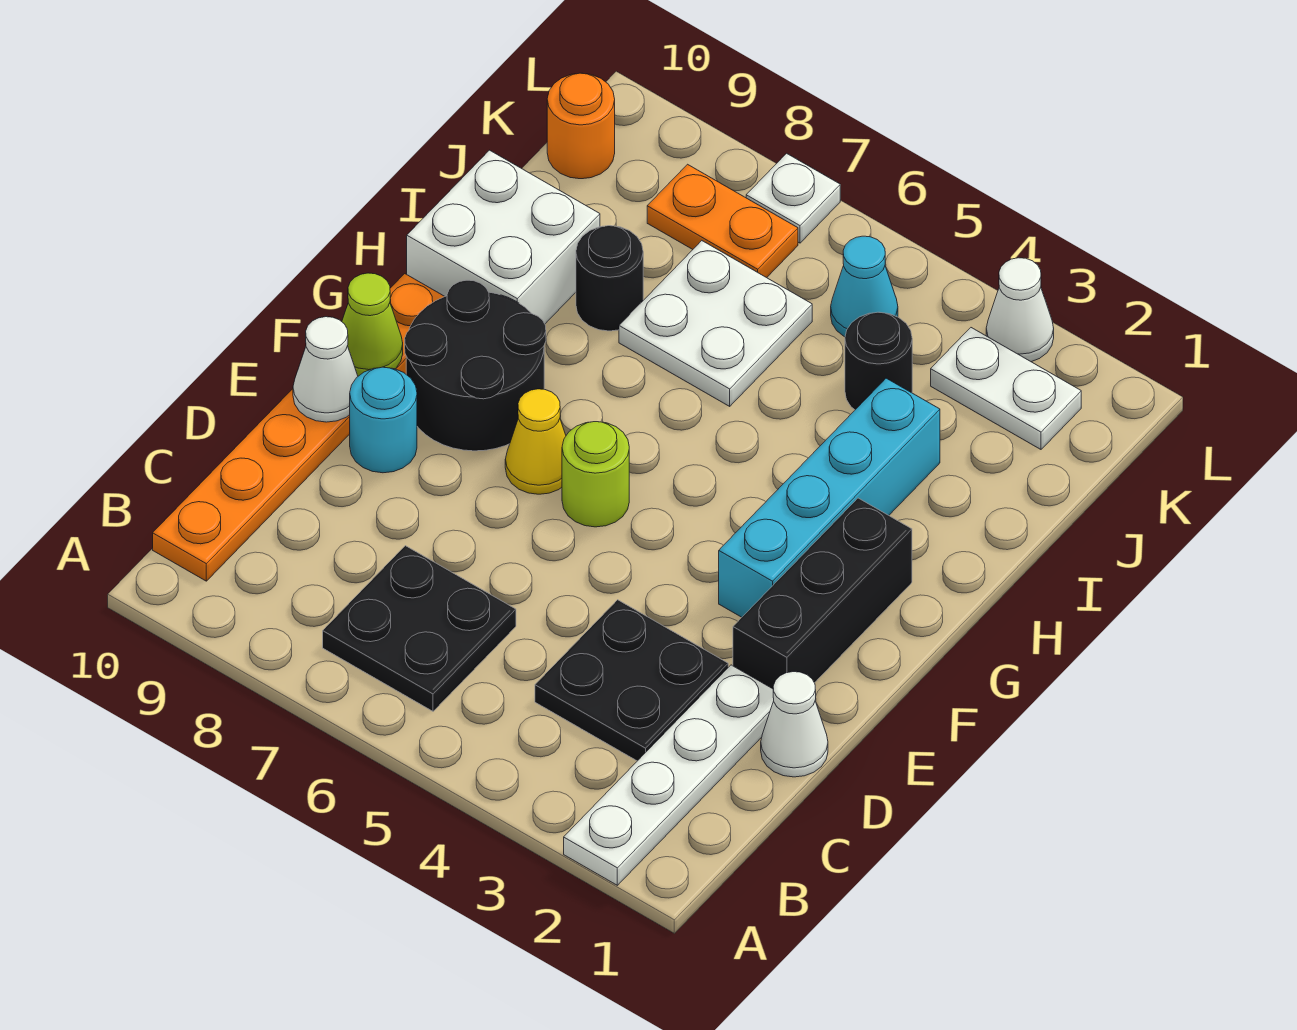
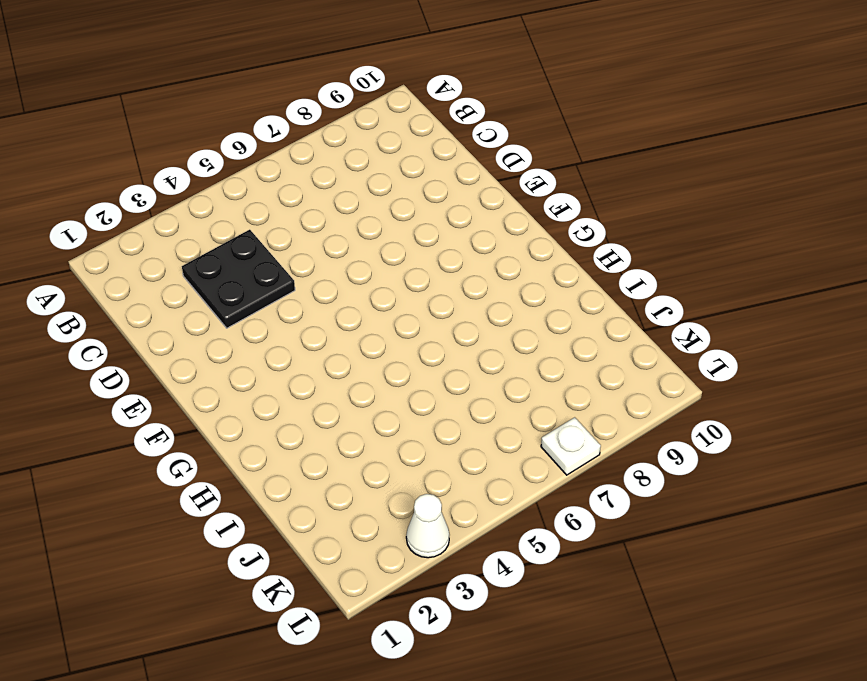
none -> white 1x4 plate [564,665,774,885]
none -> black 2x2 plate [323,546,516,711]
none -> orange 1x6 plate [153,274,445,581]

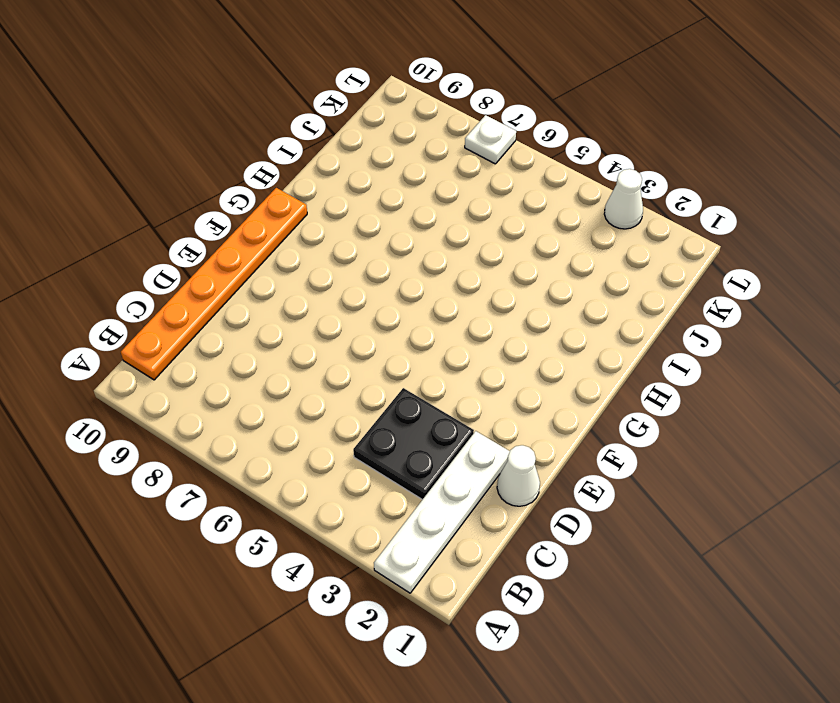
none -> black 2x2 plate [323,546,516,711]
none -> black 1x3 brick [733,498,912,689]
none -> cyan 1x1 round brick [350,367,417,473]

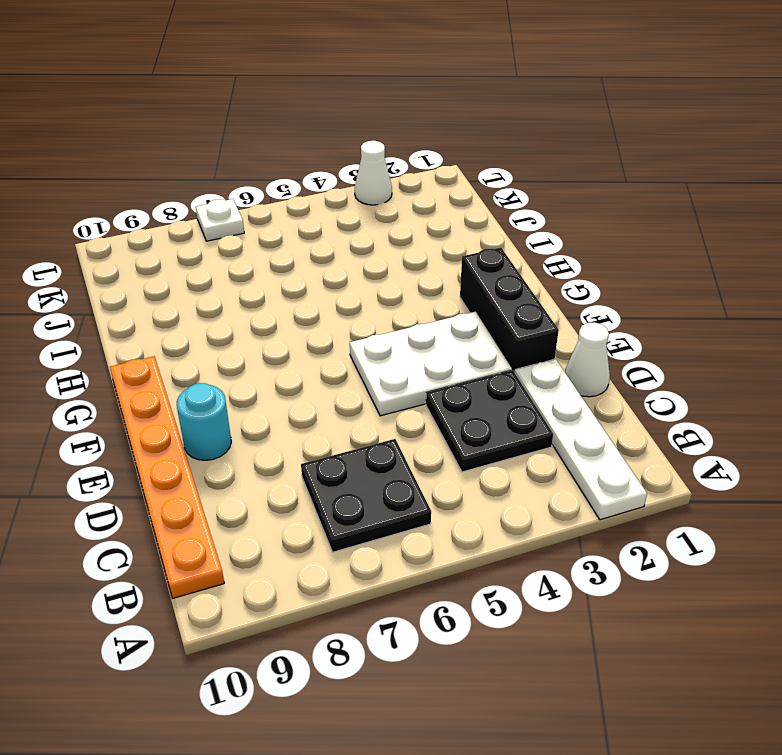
white 2x3 plate [350,312,512,416] -> cyan 1x4 brick [719,378,940,617]
none -> lime 1x1 round brick [562,422,629,527]
none -> yellow 1x1 cone [505,389,566,494]
none -> black 2x2 round brick [405,280,546,451]

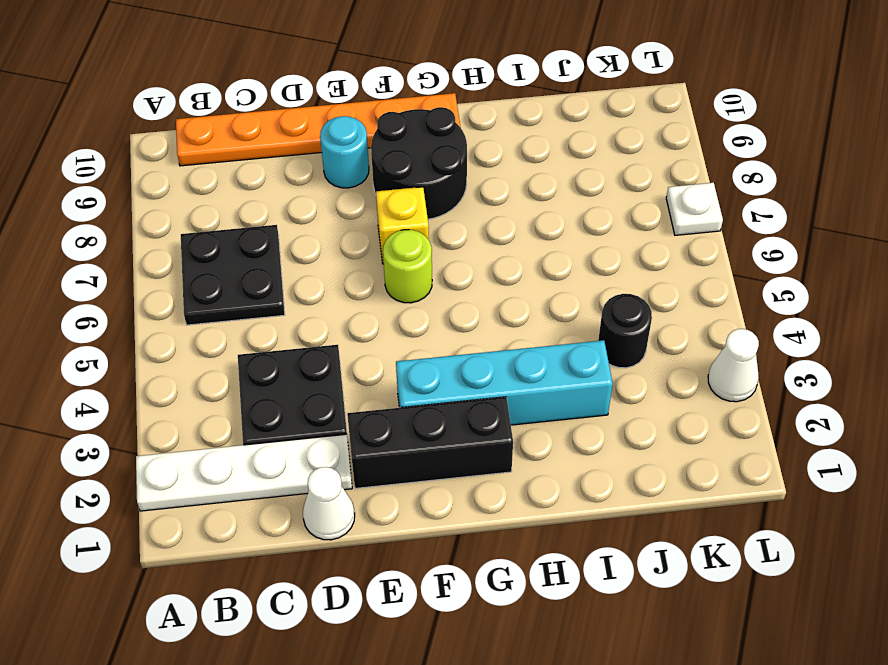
yellow 1x1 brick [376,187,429,264] -> yellow 1x1 cone [505,389,566,494]
none -> white 2x2 brick [407,150,600,324]
none -> white 2x2 plate [619,241,812,406]
none -> black 1x1 round brick [576,226,643,331]

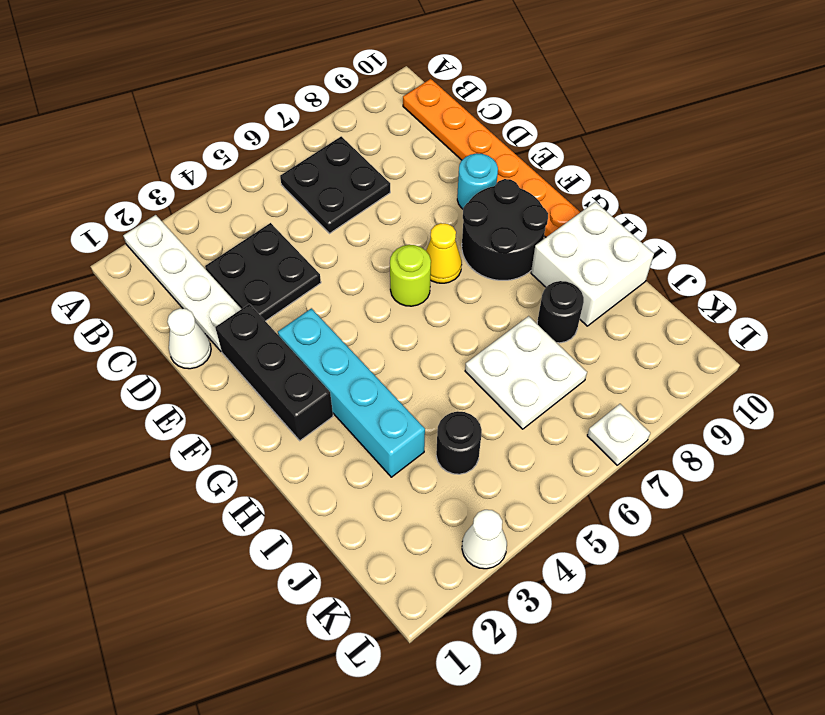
none -> white 1x2 plate [931,328,1081,449]
none -> cyan 1x1 cone [831,236,898,337]
none -> orange 1x2 plate [647,164,798,278]

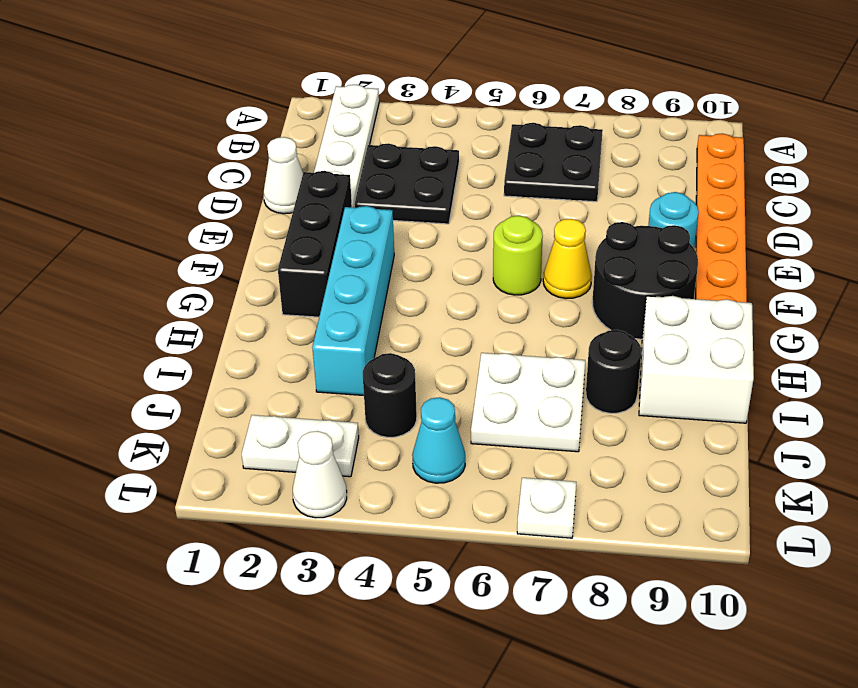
none -> orange 1x2 plate [647,164,798,278]
none -> orange 1x1 round brick [547,73,615,179]
none -> white 1x1 cone [293,317,358,422]

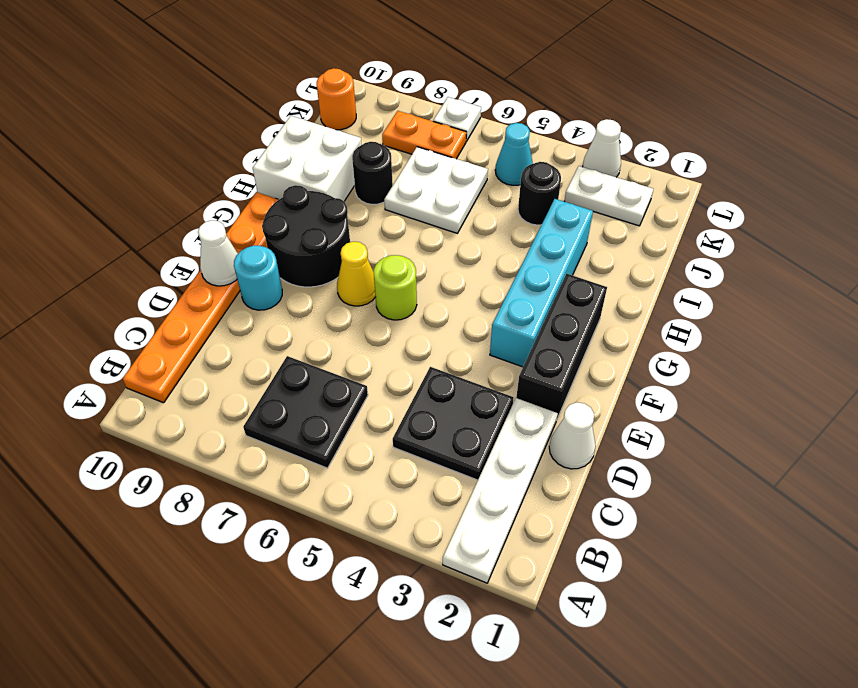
none -> lime 1x1 cone [342,273,403,376]

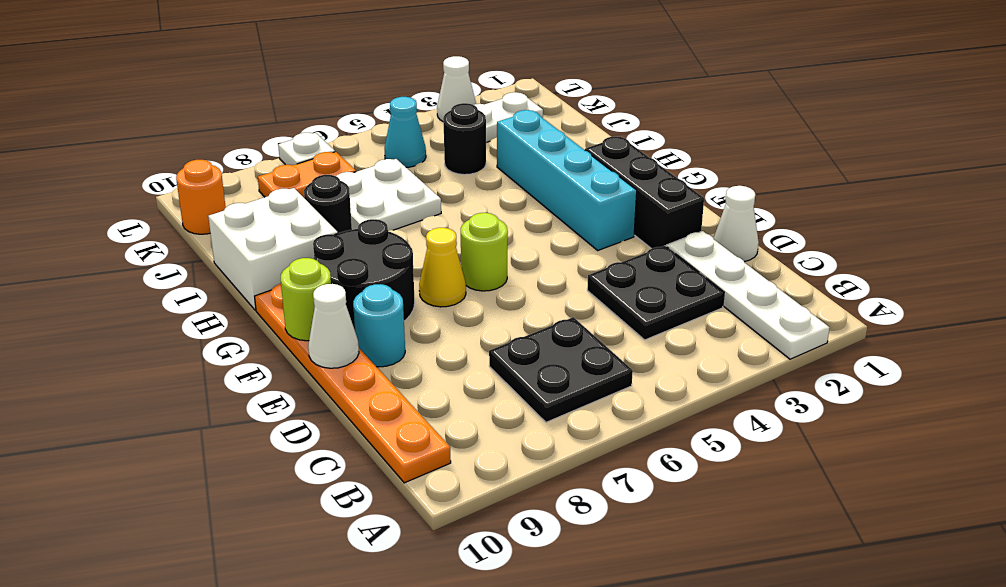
lime 1x1 round brick [281,258,331,341] -> lime 1x1 cone [342,273,403,376]

